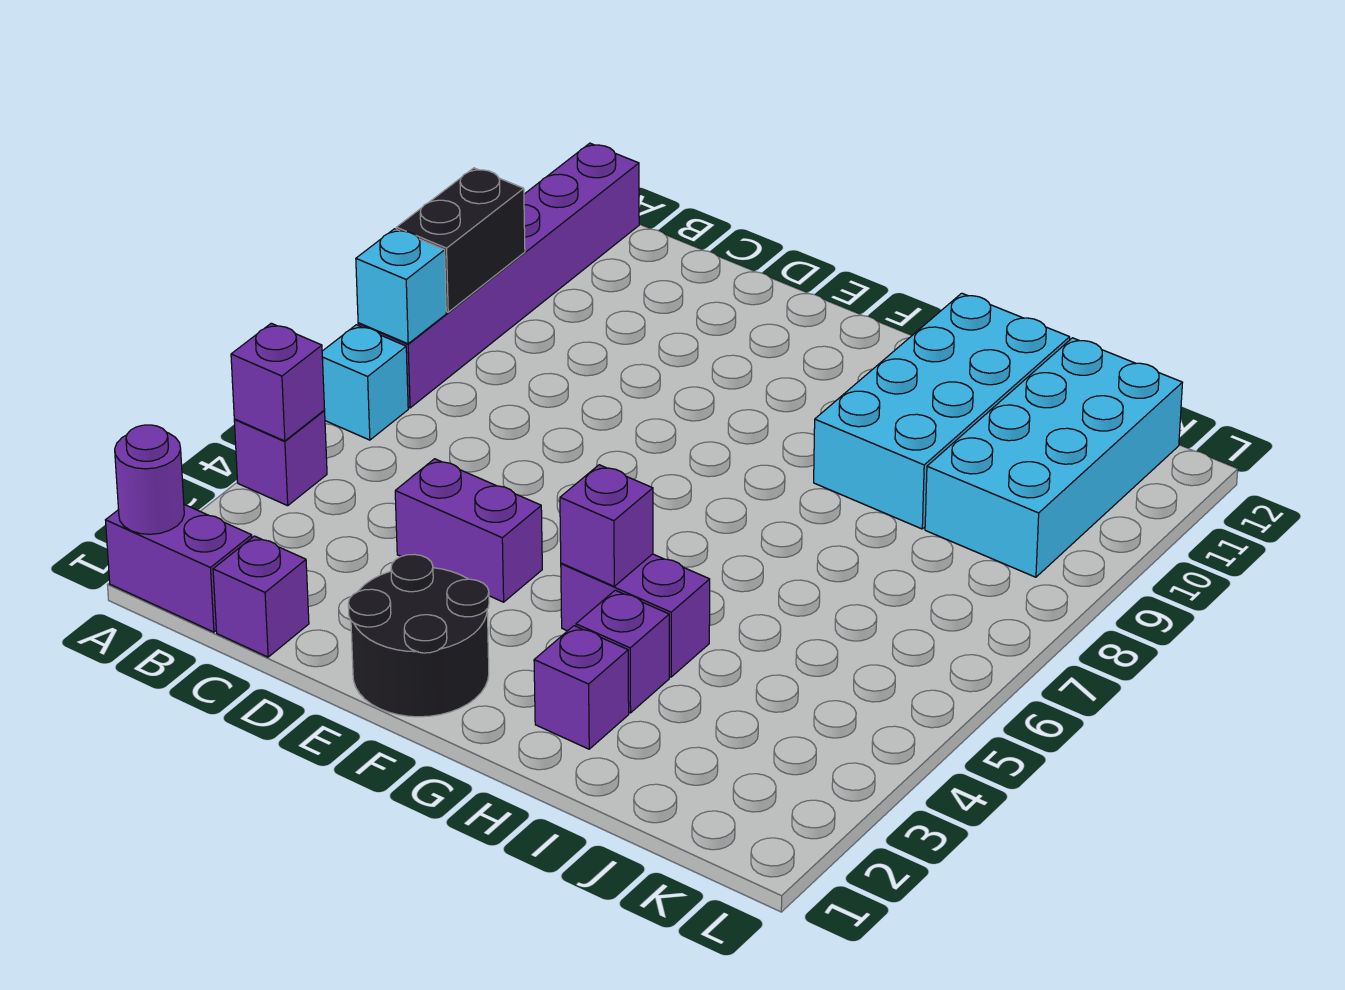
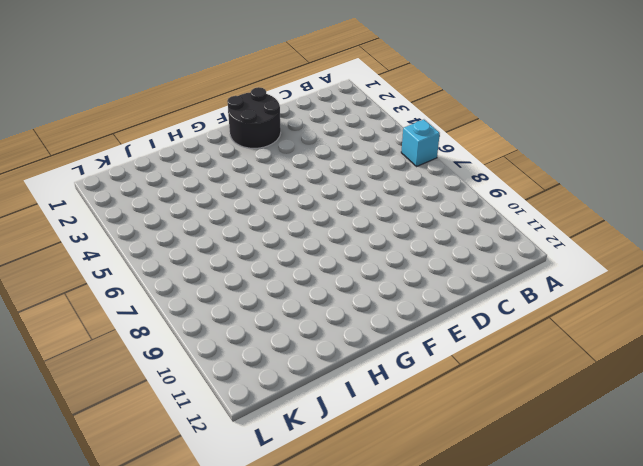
none -> purple 1x2 brick [106,504,252,632]
none -> purple 1x1 brick [234,411,327,506]
none -> purple 1x6 brick [358,143,639,408]

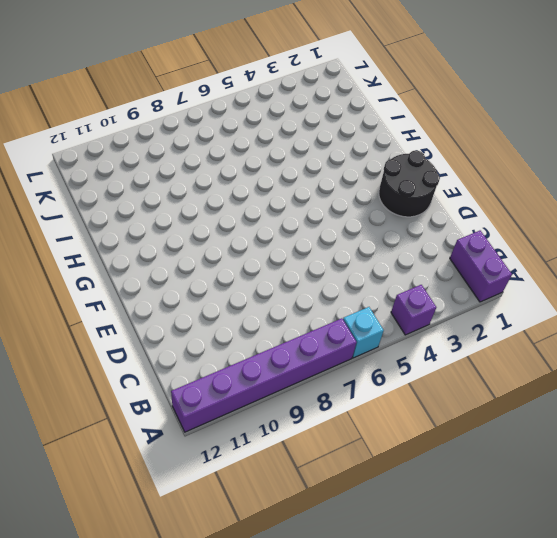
none -> purple 1x1 brick [213,536,309,657]
none -> purple 1x2 brick [395,459,542,602]
none -> purple 1x2 brick [561,554,710,677]

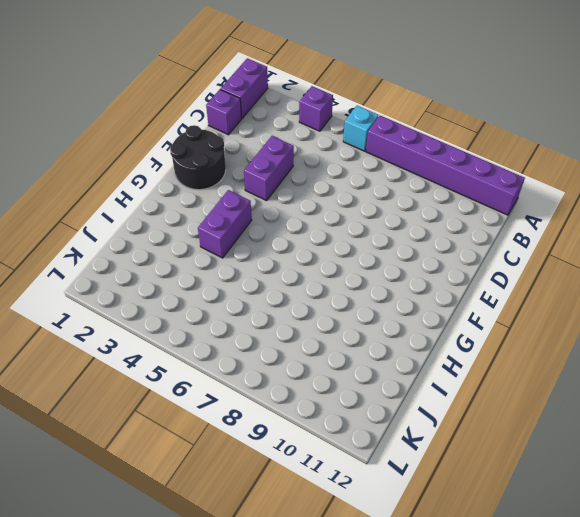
none -> purple 1x1 brick [534,626,629,749]
none -> purple 1x1 brick [576,590,669,713]
none -> cyan 2x4 brick [814,293,1070,529]

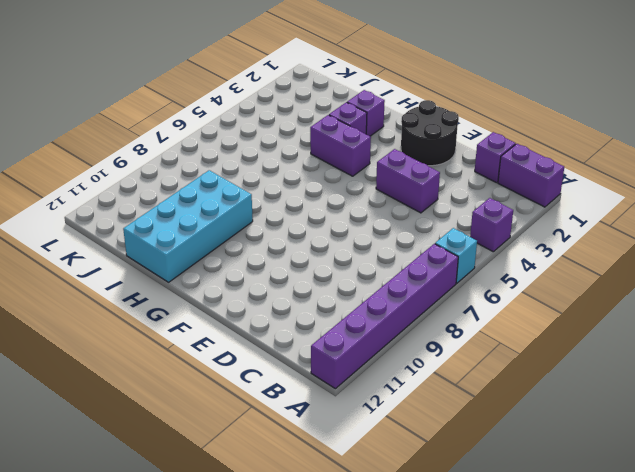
none -> cyan 2x4 brick [925,338,1182,577]
none -> purple 1x1 round brick [115,425,184,534]
none -> purple 1x1 brick [231,323,325,441]

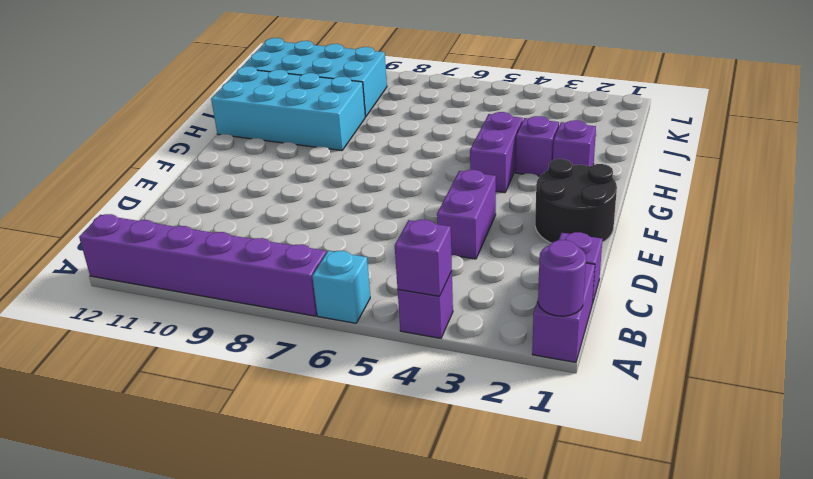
none -> cyan 1x1 brick [356,229,446,344]
none -> black 1x2 brick [396,168,525,312]
none -> purple 1x1 brick [560,465,653,586]

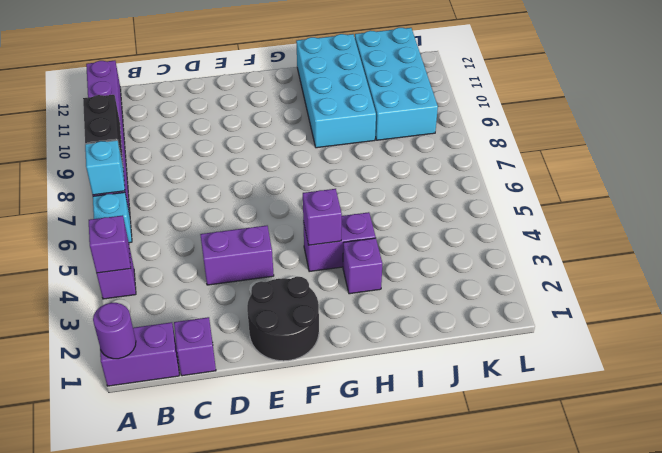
none -> purple 1x1 brick [534,626,629,749]

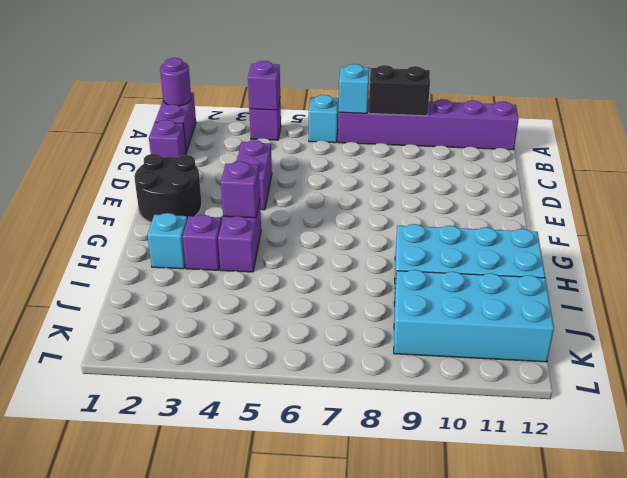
cyan 1x1 brick [148,213,187,269] -> purple 1x1 brick [534,626,629,749]

